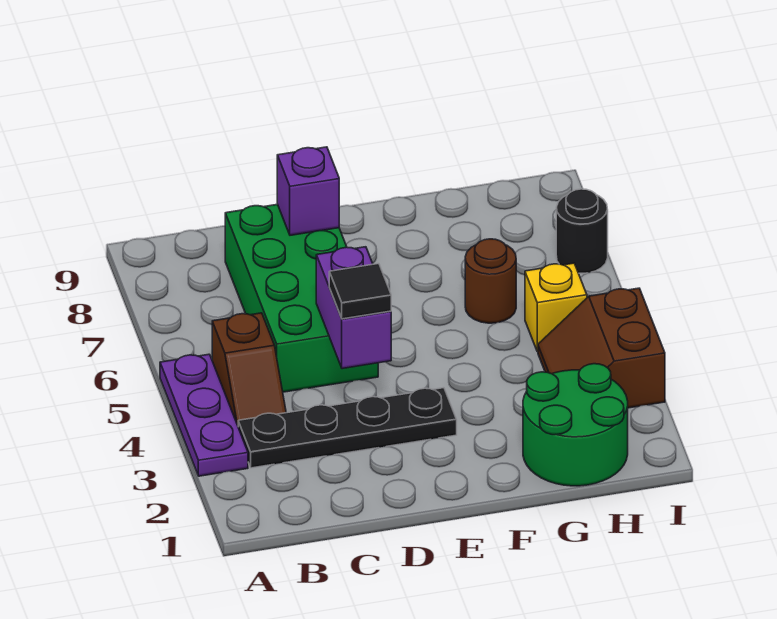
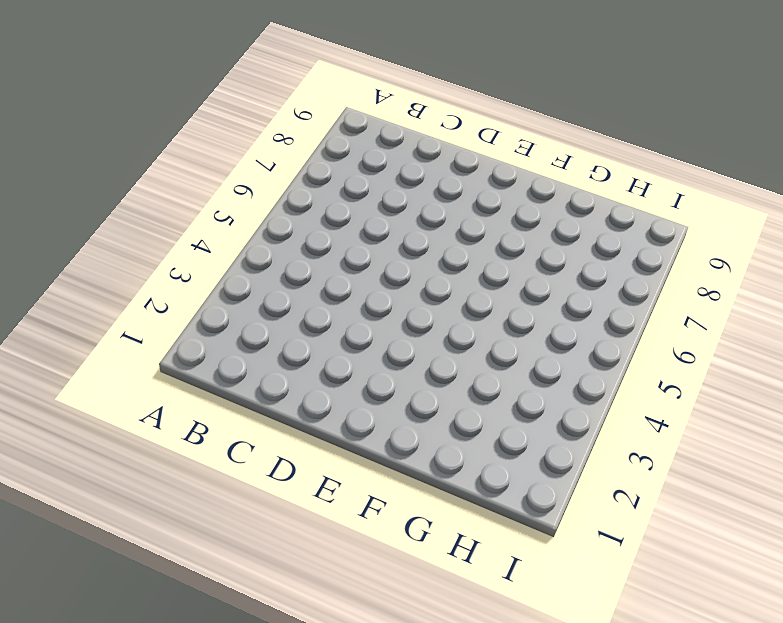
none -> purple 1x3 plate [160,354,248,476]
none -> black 1x4 plate [238,388,457,468]
none -> brown 1x2 slope [212,313,286,425]

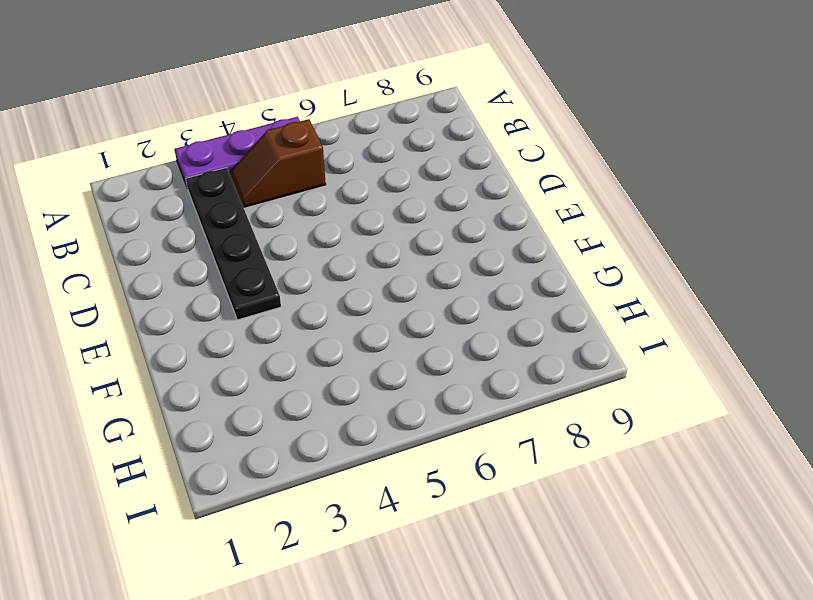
none -> green 2x4 brick [225,204,378,392]
none -> green 2x2 round brick [523,364,628,486]
none -> brown 1x1 round brick [465,239,516,323]

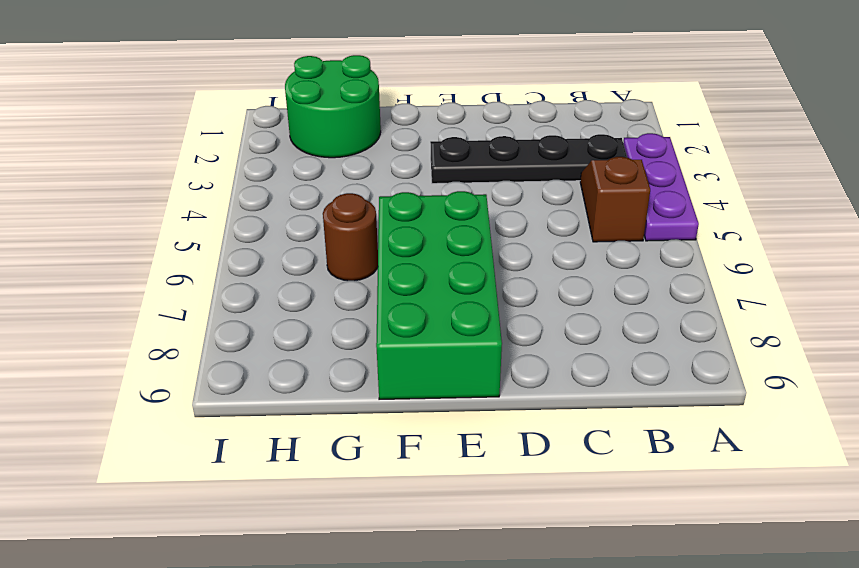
green 2x4 brick [376,191,502,399] -> green 2x4 brick moved to [225,204,378,392]
none -> brown 2x2 slope [538,288,665,408]
none -> yellow 1x1 brick [525,263,587,352]
none -> black 1x1 round brick [556,189,608,273]

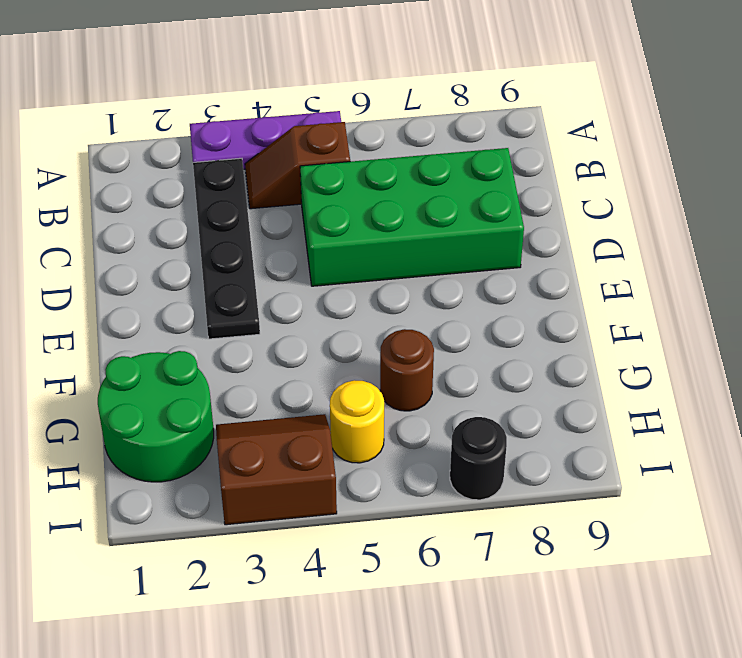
yellow 1x1 round brick [330,380,384,463] -> yellow 1x1 brick [525,263,587,352]
none -> purple 1x2 brick [316,247,391,369]
none -> purple 1x1 brick [277,147,339,235]
none -> black 1x1 tile [329,264,391,319]

